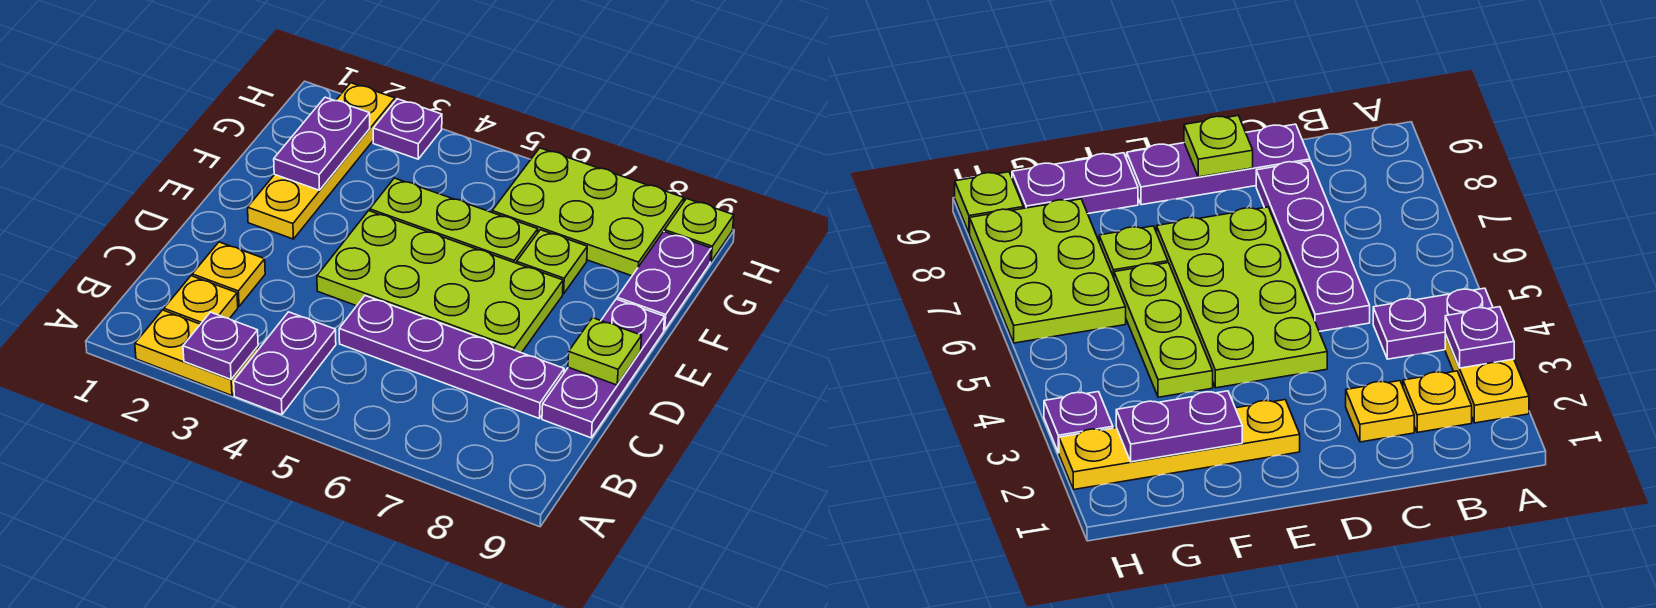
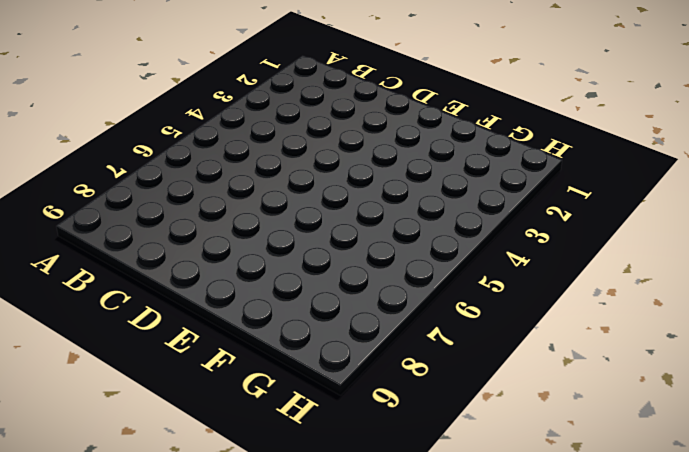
none -> yellow 1x2 plate [135,310,258,396]
none -> purple 1x2 plate [234,312,336,415]
none -> yellow 1x1 plate [164,276,238,324]

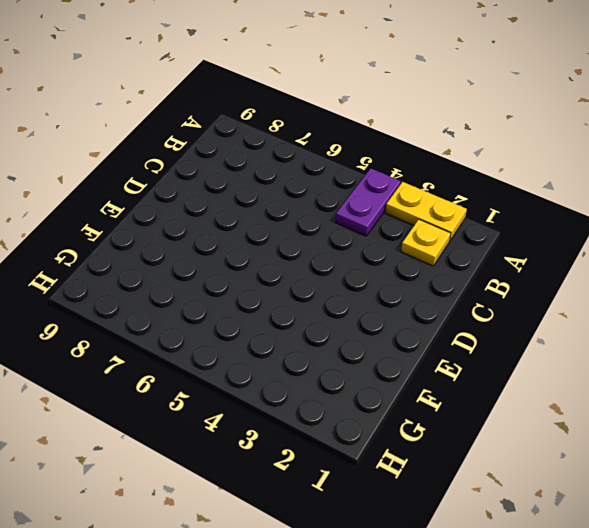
none -> yellow 1x1 plate [192,242,265,306]
none -> purple 1x4 plate [339,296,564,419]
none -> purple 1x3 plate [542,299,665,438]

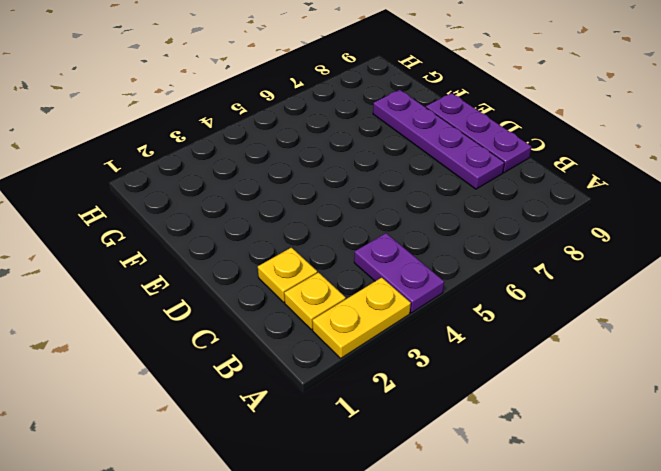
purple 1x4 plate [373,90,504,189] -> purple 1x4 plate turned to [339,296,564,419]
none -> lime 2x4 plate [317,211,563,353]
none -> yellow 1x4 plate [248,83,395,239]
none -> lime 1x3 plate [370,178,538,263]

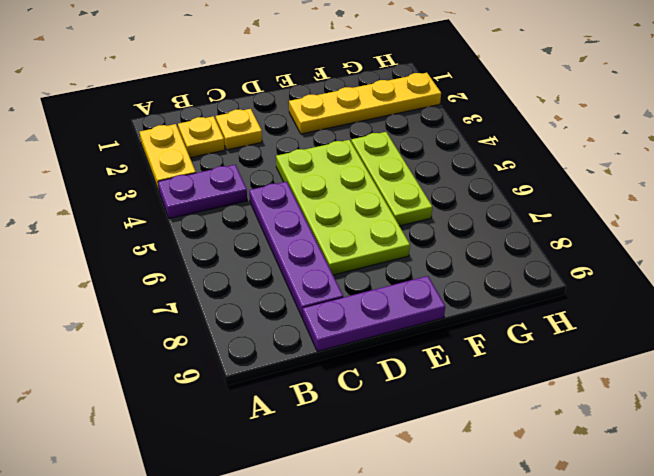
none -> lime 1x1 plate [517,230,587,294]
none -> purple 1x2 plate [617,231,711,330]
none -> lime 2x3 plate [492,148,684,276]

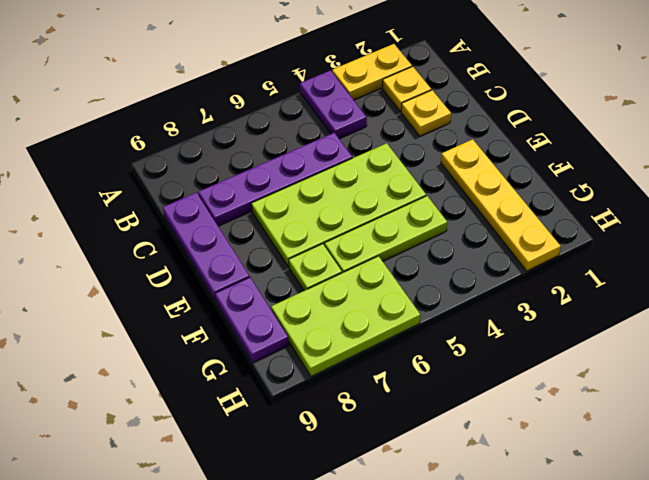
none -> purple 1x1 plate [373,99,442,159]
none -> lime 1x1 plate [664,199,734,262]
none -> purple 1x1 plate [183,312,258,379]

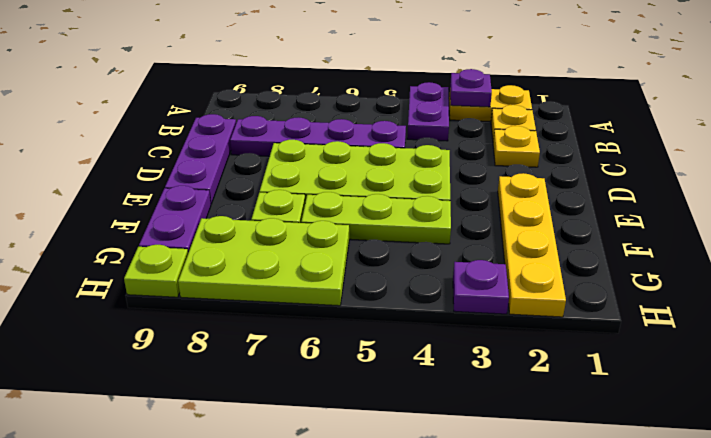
none -> lime 1x1 plate [568,318,642,385]
none -> purple 1x2 plate [274,97,370,190]

